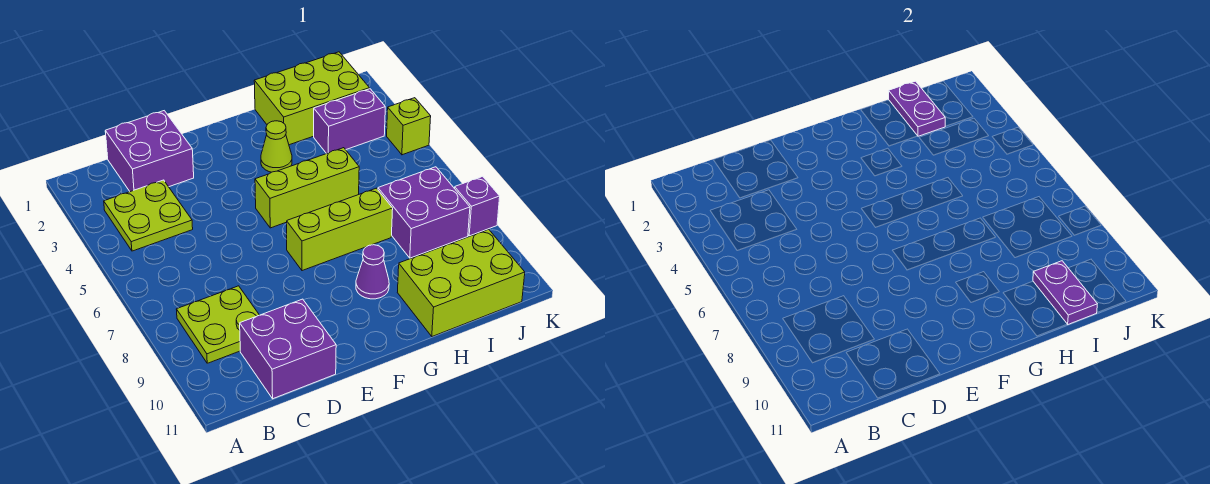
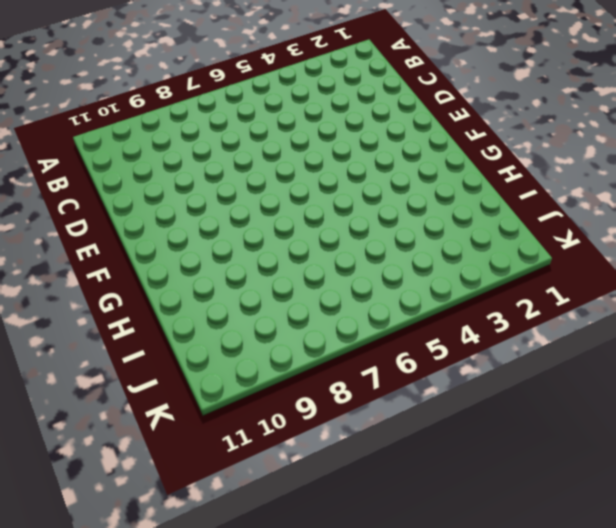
none -> lime 2x2 plate [104,180,193,251]
none -> lime 2x2 plate [176,286,259,363]
none -> purple 2x2 brick [105,111,194,192]

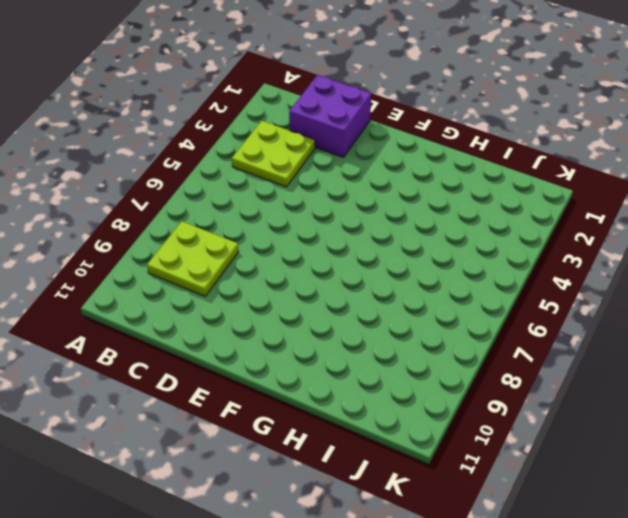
none -> purple 2x2 brick [240,299,336,399]
none -> lime 1x3 brick [255,148,359,228]
none -> lime 1x3 brick [287,188,393,271]

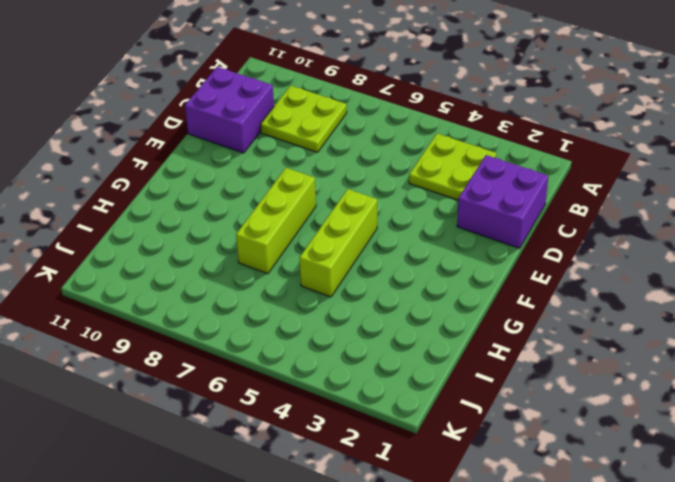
none -> lime 1x1 cone [261,121,292,172]
none -> purple 1x1 cone [356,245,389,299]
none -> lime 2x3 brick [254,52,369,145]

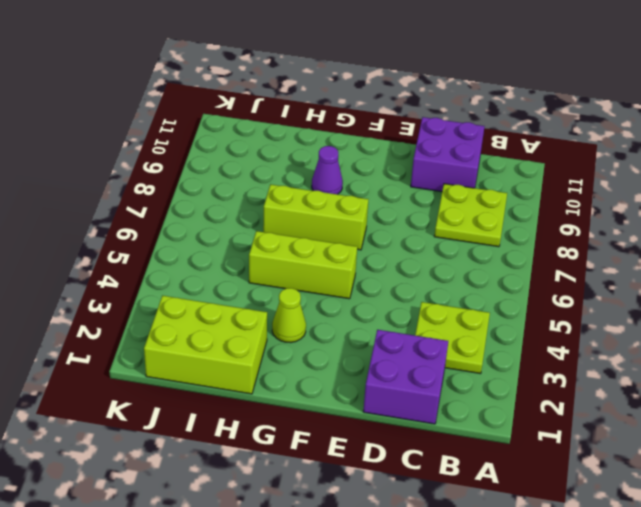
none -> lime 2x3 brick [397,229,525,337]
none -> purple 1x2 brick [314,89,385,154]
none -> purple 2x2 brick [378,167,470,258]

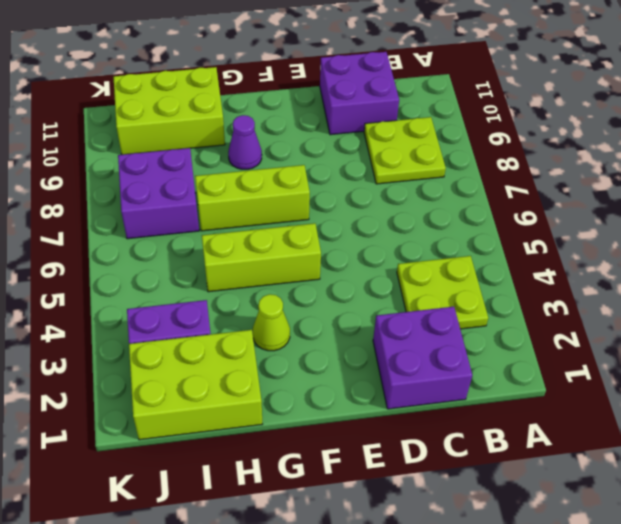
none -> lime 1x1 brick [387,98,431,155]
none -> purple 1x1 brick [455,176,500,236]
none -> purple 1x2 plate [889,81,945,136]

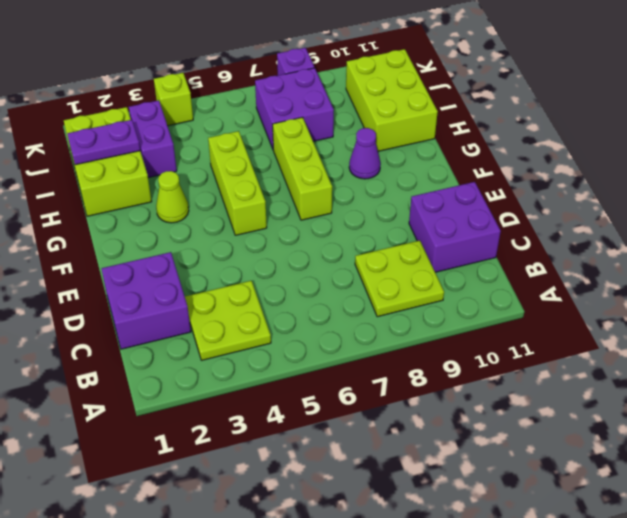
none -> purple 1x2 plate [1033,261,1097,324]

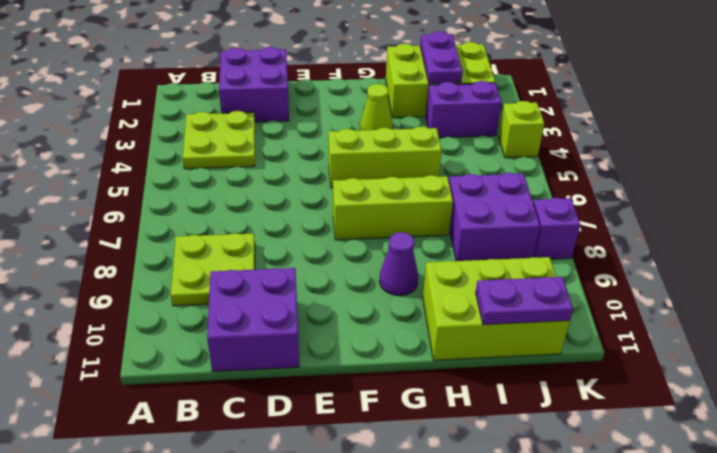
purple 1x2 plate [476,277,573,325] -> purple 1x2 plate turned to [1033,261,1097,324]

